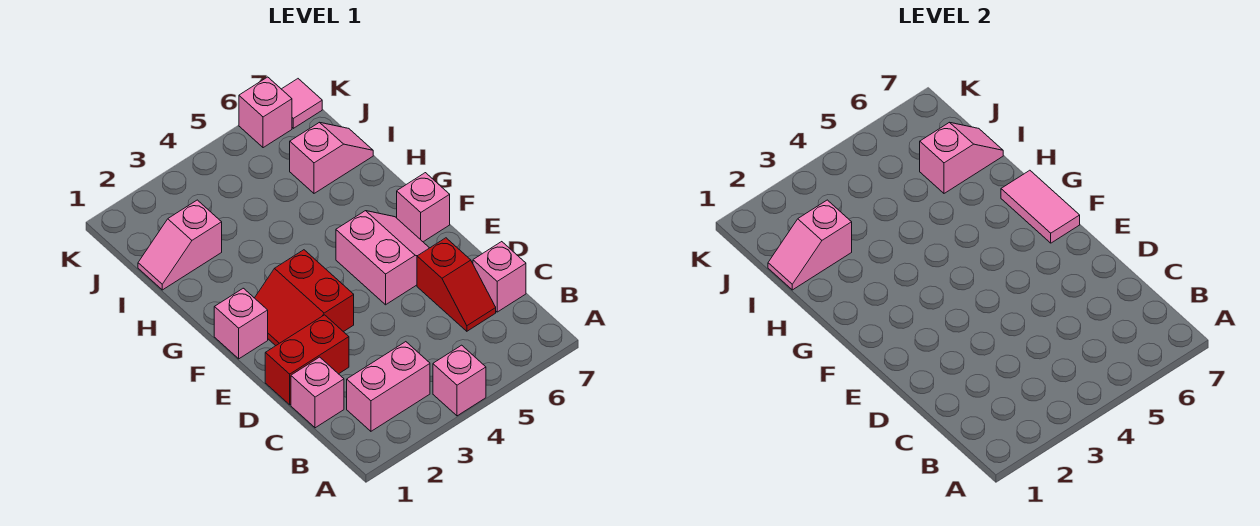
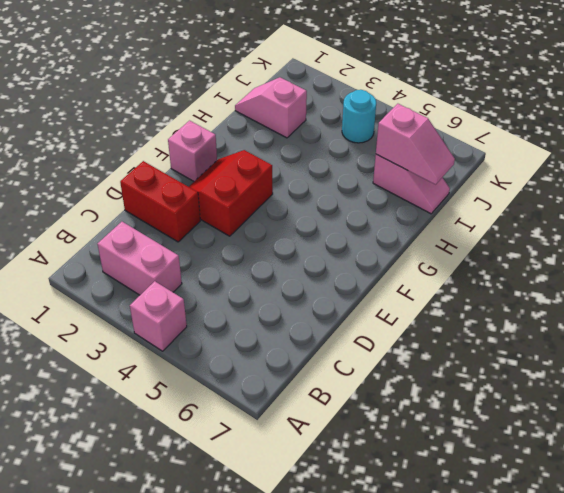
cyan 1x1 round brick [342,90,376,143] -> none
none -> pink 1x1 brick [291,357,344,428]
none -> red 1x2 slope [417,238,496,331]
none -> pink 1x1 brick [473,242,526,312]

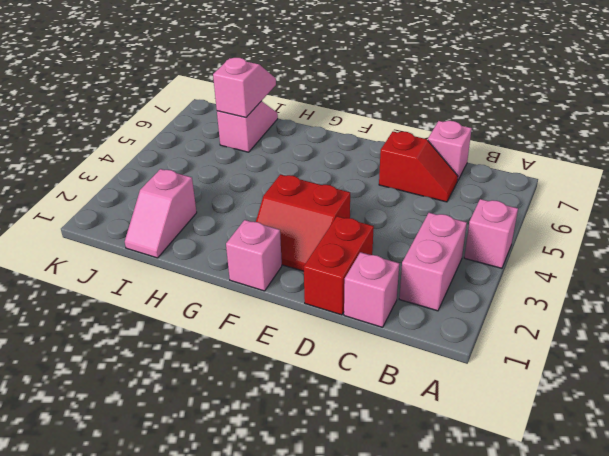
none -> pink 2x2 slope [336,211,429,305]
none -> pink 1x1 brick [397,173,450,242]
none -> pink 1x1 brick [239,77,292,148]

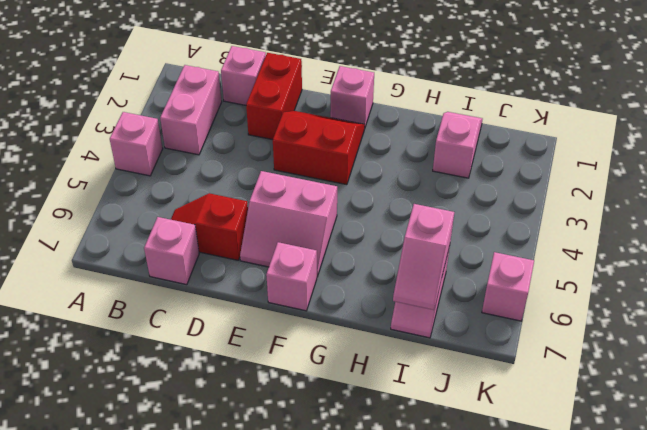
none -> pink 1x1 tile [282,79,322,128]
none -> pink 1x2 tile [1001,170,1080,243]
none -> pink 1x2 slope [768,200,852,290]

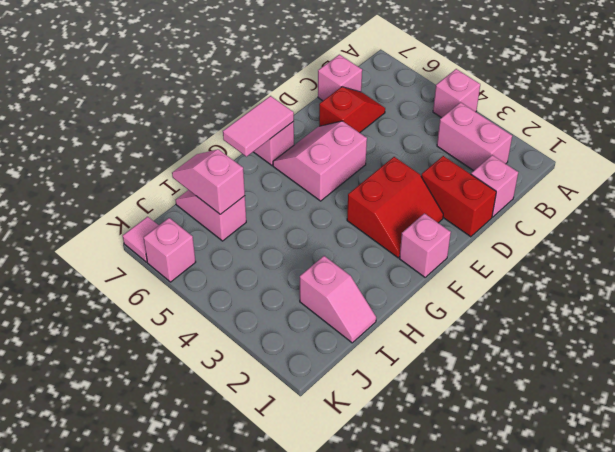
none -> pink 1x2 slope [768,200,852,290]

